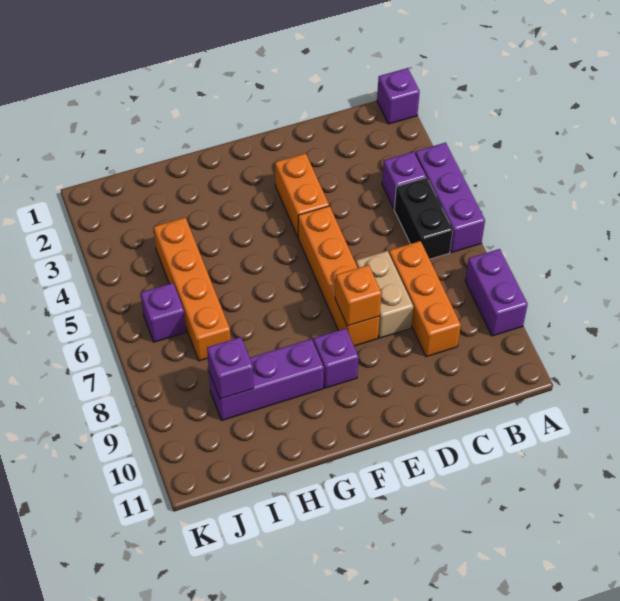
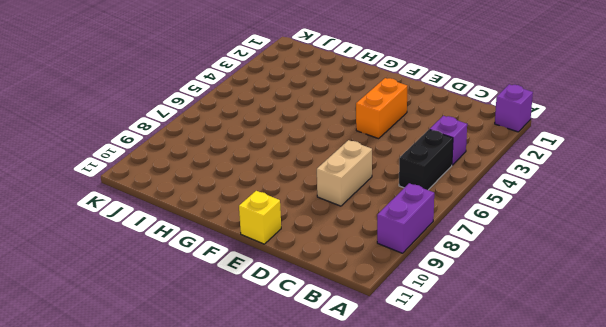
yellow 1x1 brick [239,191,281,244] -> none
none -> purple 1x3 brick [415,143,485,253]
none -> orange 1x3 brick [389,241,461,357]
none -> orange 1x4 brick [298,206,380,346]

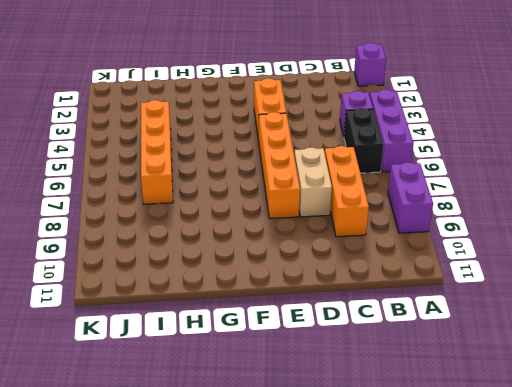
none -> purple 1x1 brick [313,328,359,388]
none -> purple 1x3 brick [209,339,324,420]
none -> purple 1x1 brick [141,283,186,342]

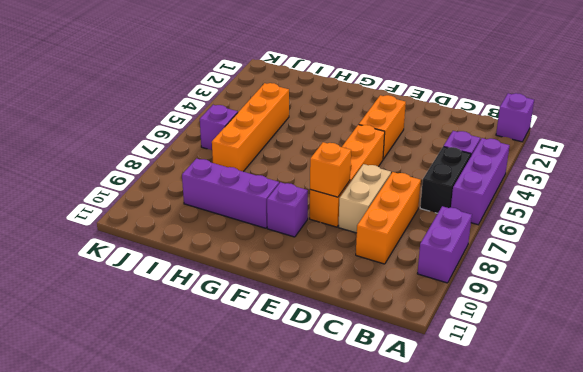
none -> purple 1x1 brick [207,337,254,399]

